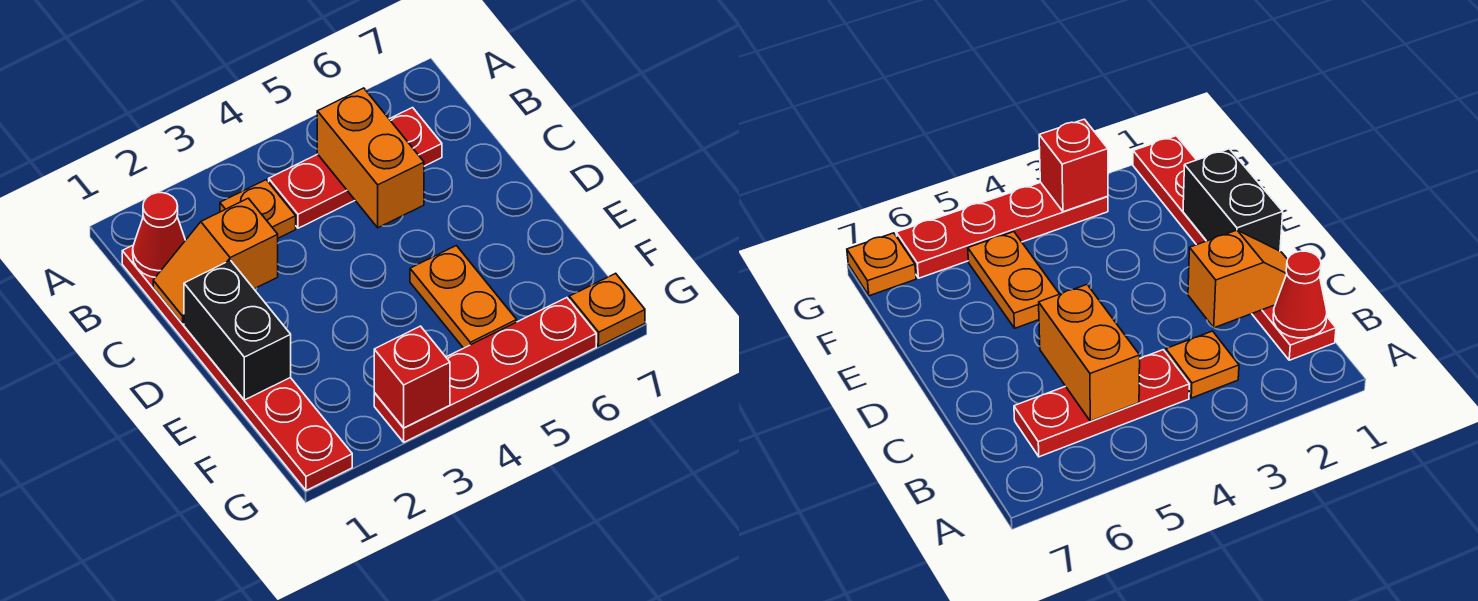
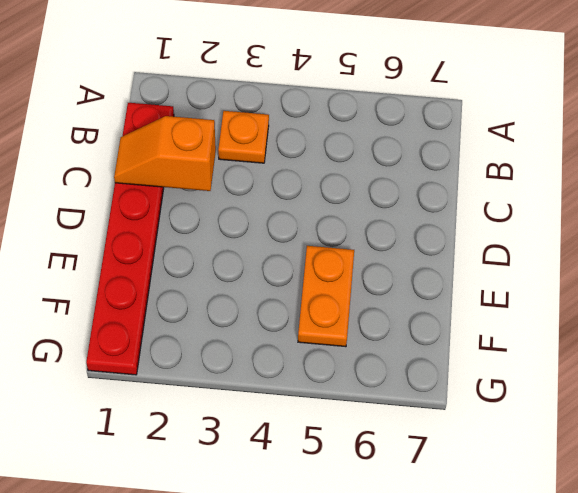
none -> red 1x3 plate [269,108,442,228]
none -> red 1x4 plate [374,298,596,442]

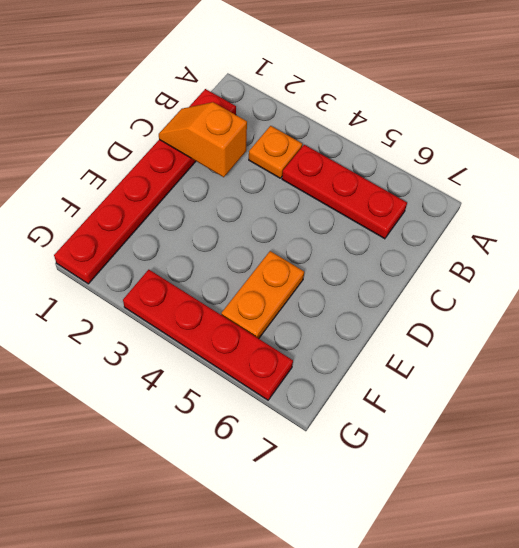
none -> orange 1x1 plate [569,273,645,346]
none -> red 1x1 cone [133,193,185,277]

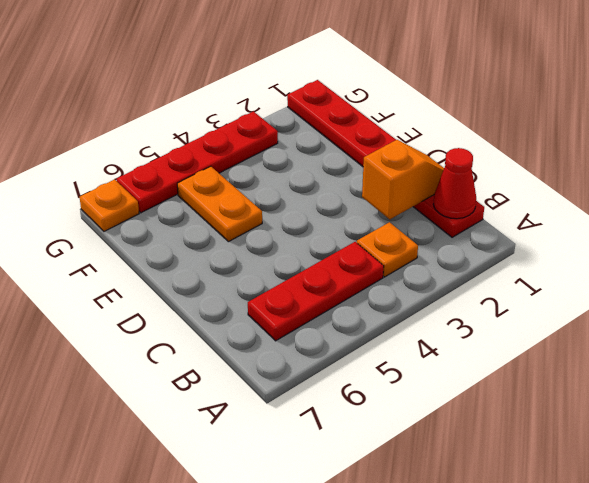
none -> orange 1x2 brick [317,88,424,228]
none -> black 1x2 brick [184,260,291,400]

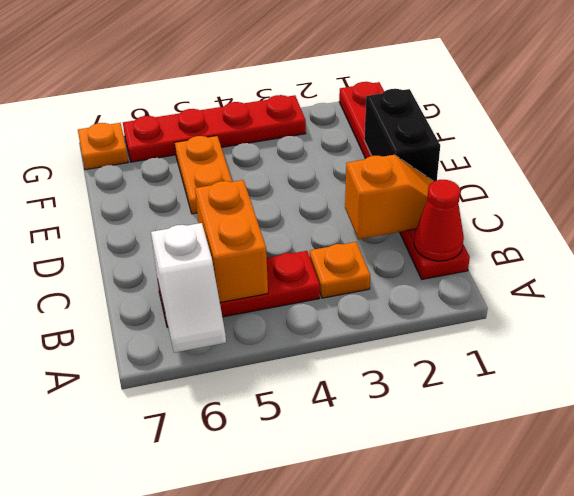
white 1x2 slope [151,223,226,353] -> none
none -> red 1x1 brick [374,326,450,428]

